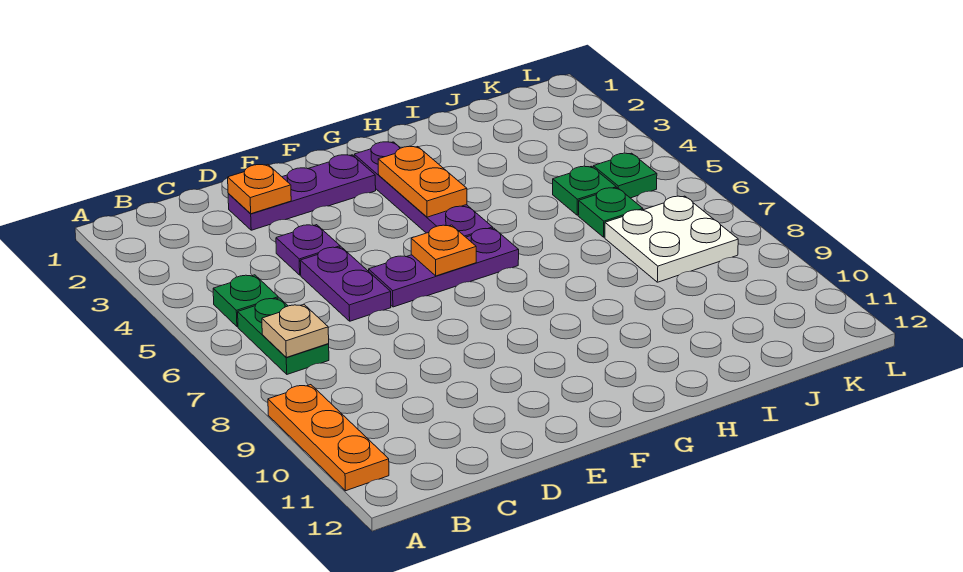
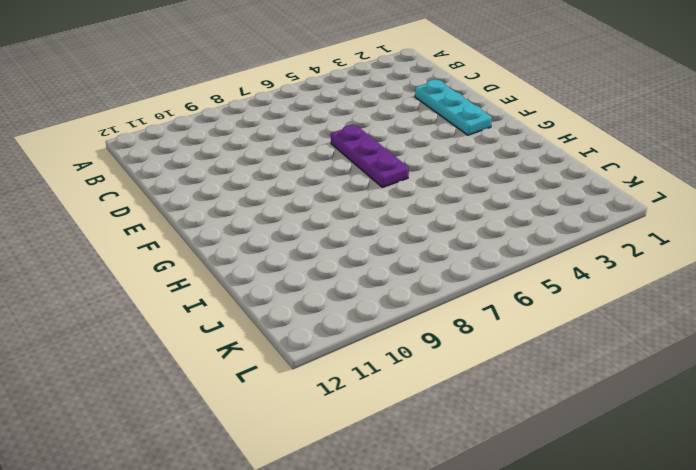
cyan 1x3 plate [415,79,492,135] -> purple 1x3 plate [228,155,376,230]
none -> orange 1x3 plate [268,385,389,491]
none -> green 1x1 plate [213,275,278,327]
none -> green 1x2 plate [238,298,329,374]

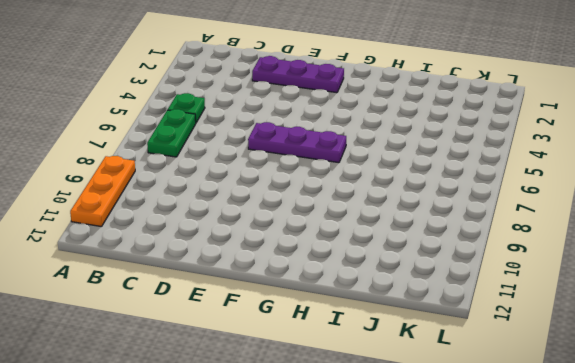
none -> purple 1x1 plate [276,225,340,275]
none -> purple 1x2 plate [300,247,391,321]
none -> purple 1x4 plate [354,142,493,237]

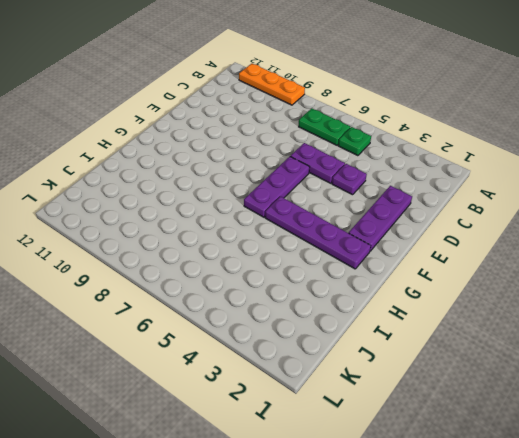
none -> green 1x1 plate [553,166,616,215]
none -> green 1x1 plate [578,188,643,237]
none -> white 2x2 plate [605,196,738,282]

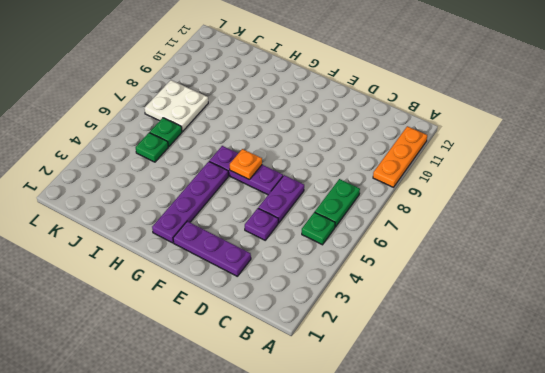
none -> green 1x1 plate [593,153,657,198]
none -> tan 1x1 plate [262,304,329,357]
none -> orange 1x1 plate [228,165,291,214]

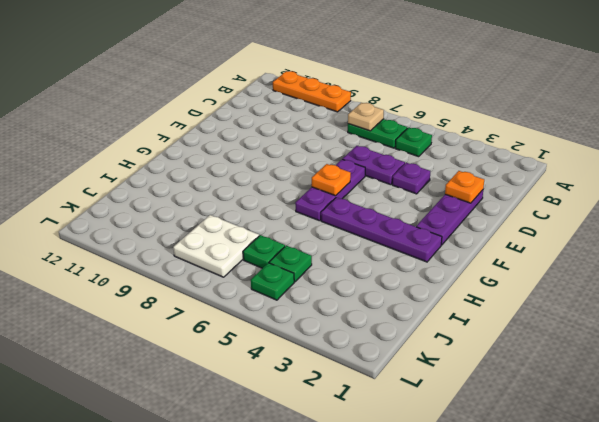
none -> orange 1x2 plate [378,146,467,217]

